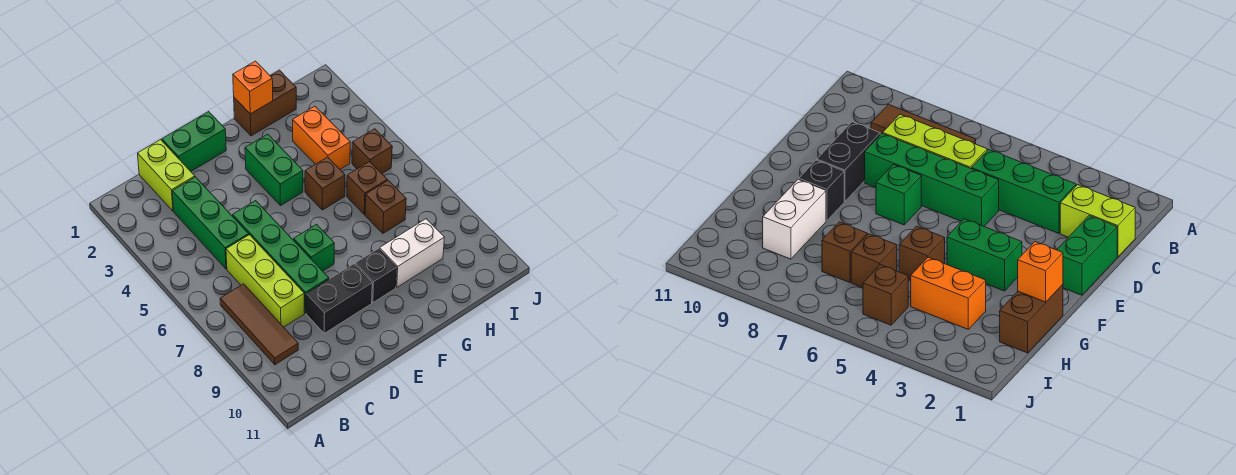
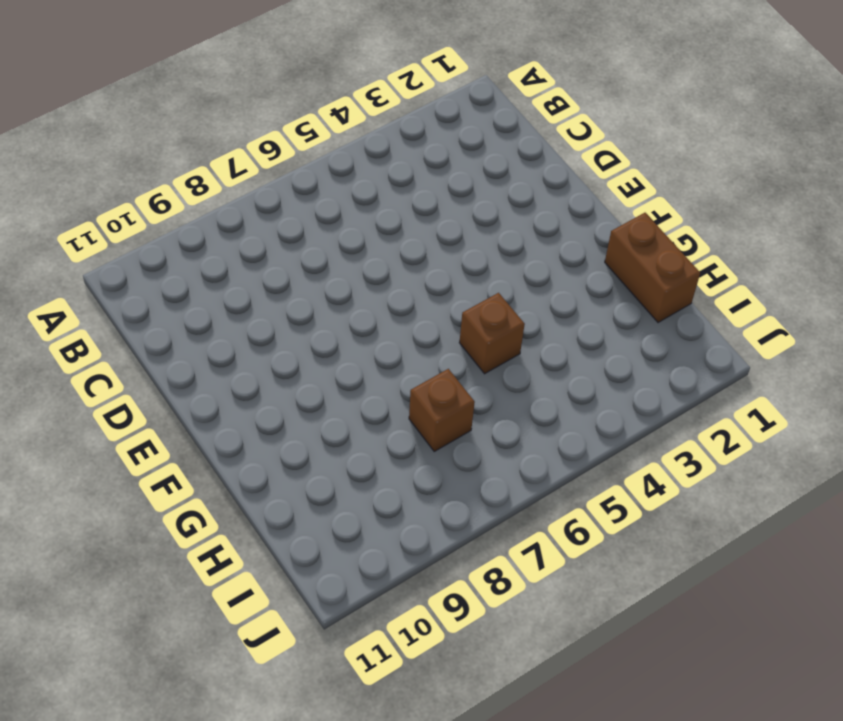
none -> brown 1x3 tile [220,284,298,365]
none -> lime 1x2 brick [137,140,195,211]
none -> green 1x3 brick [172,177,249,269]

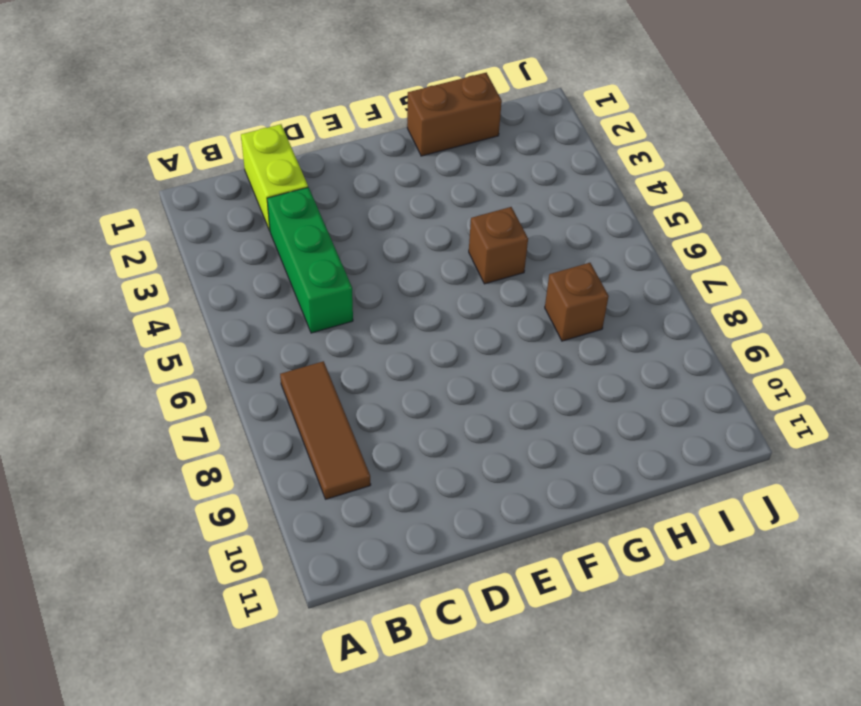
none -> lime 1x3 brick [226,235,304,327]
none -> green 1x2 brick [162,112,226,171]
none -> green 1x4 brick [233,201,329,313]

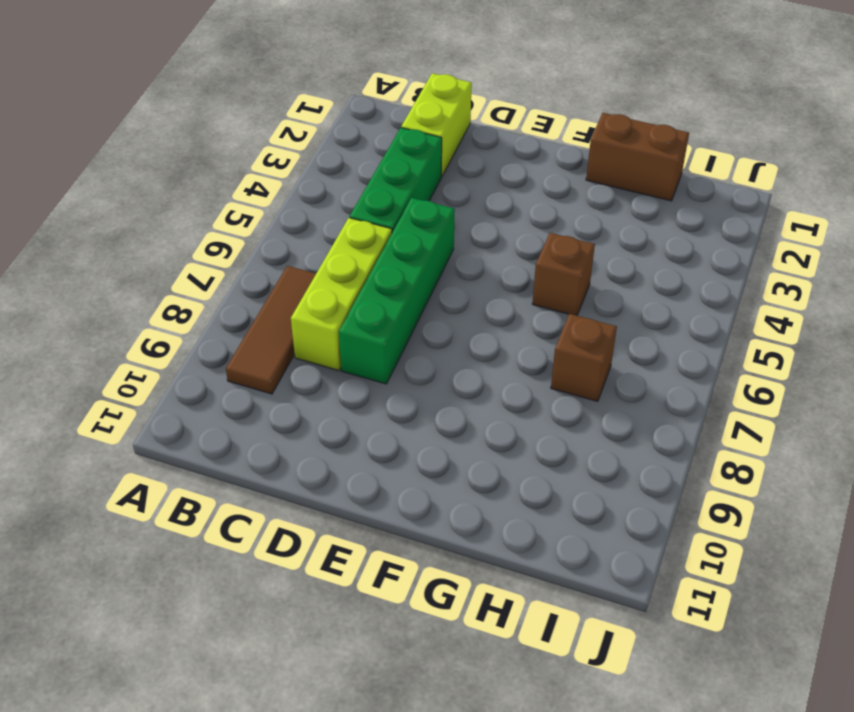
none -> green 1x2 brick [162,112,226,171]
none -> black 1x2 brick [306,264,372,333]
none -> green 1x1 brick [294,224,334,271]

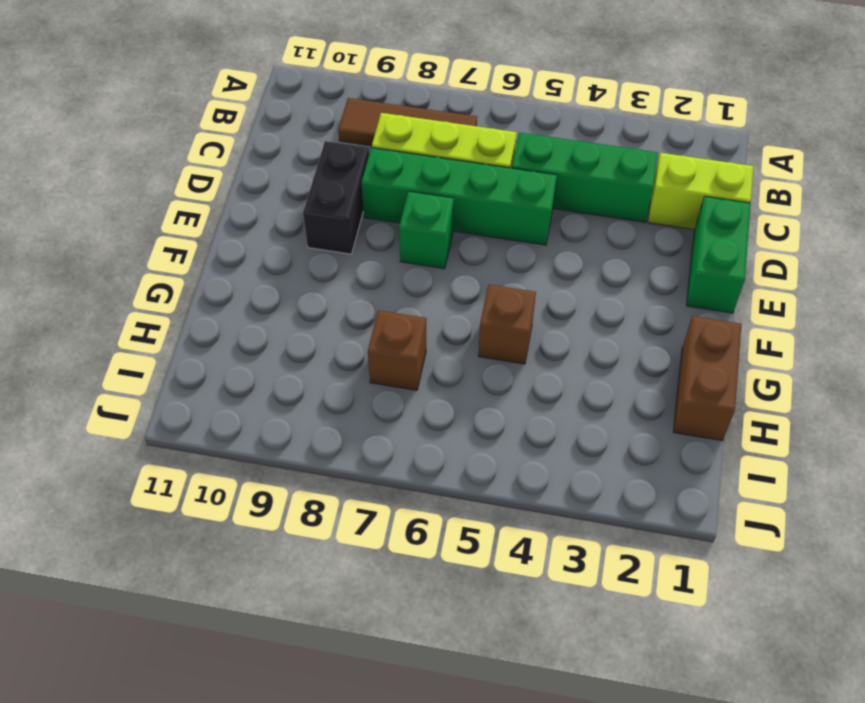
none -> green 1x2 brick [245,134,303,206]
none -> black 1x1 brick [355,249,397,303]
none -> white 1x2 brick [379,219,444,287]

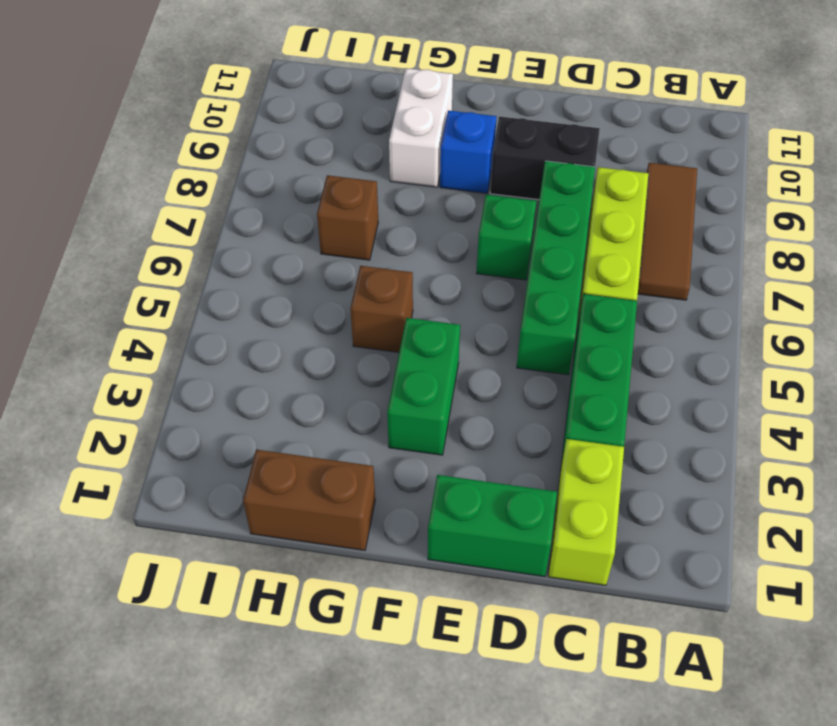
blue 1x1 brick [440,111,497,193] -> black 1x1 brick [355,249,397,303]
white 1x2 brick [389,68,453,187] -> white 1x2 brick turned to [379,219,444,287]
none -> orange 1x2 brick [293,106,350,169]
none -> brown 1x1 brick [347,162,387,214]
none -> brown 1x1 brick [352,129,392,173]

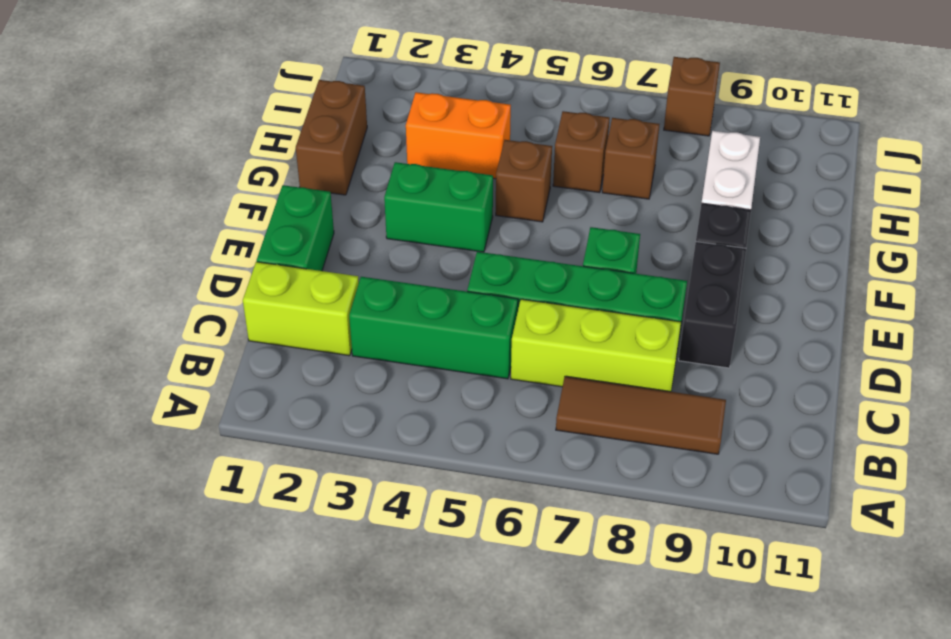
brown 1x1 brick [664,57,720,136] -> brown 1x1 brick moved to [352,129,392,173]
none -> orange 1x1 brick [233,61,273,114]

